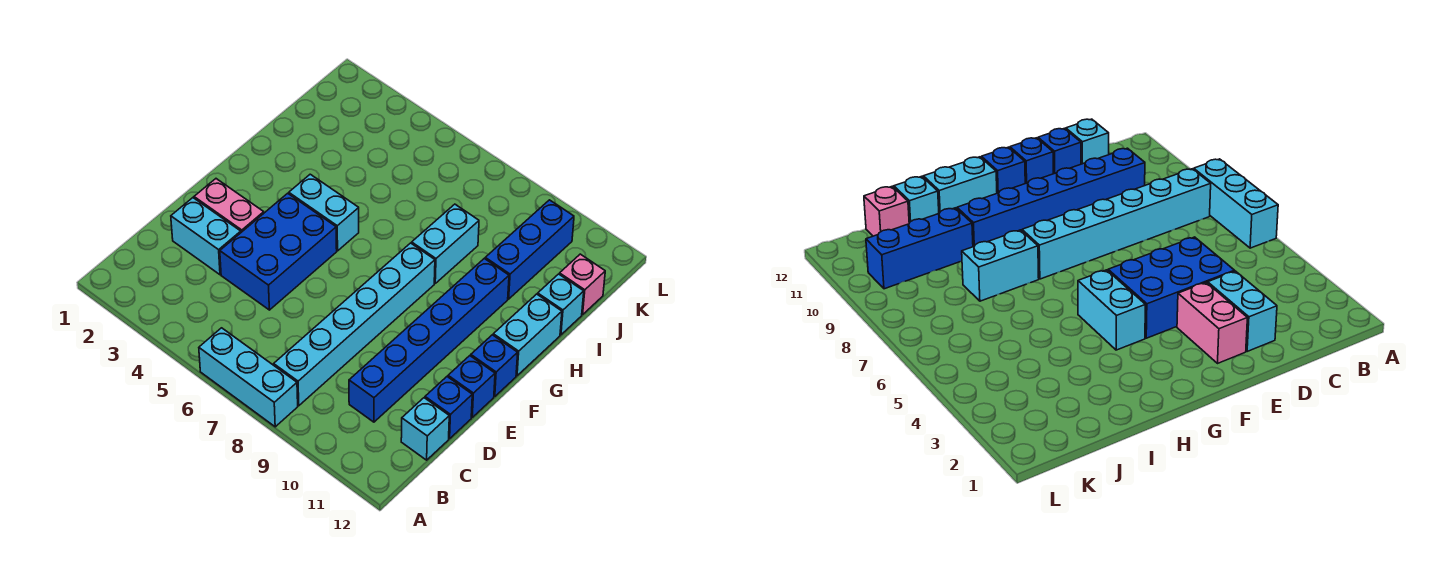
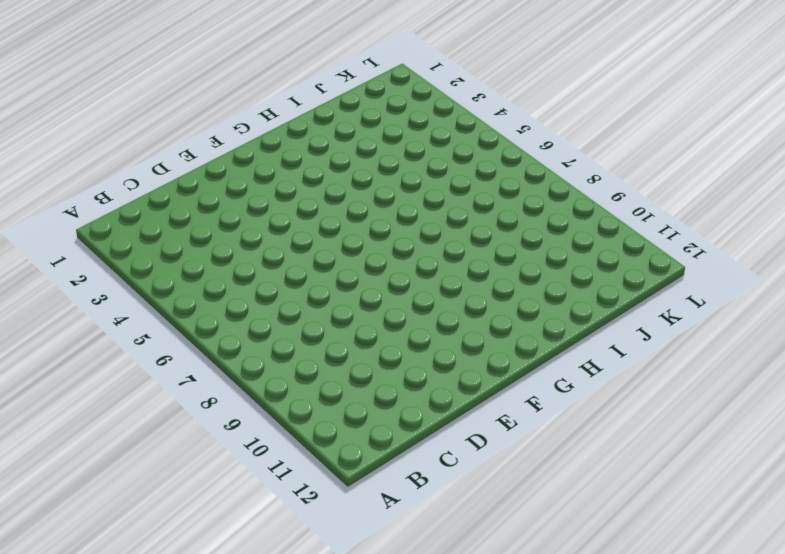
none -> cyan 1x3 brick [199,328,298,427]
none -> cyan 1x6 brick [274,243,435,406]
none -> blue 1x6 brick [349,258,509,422]

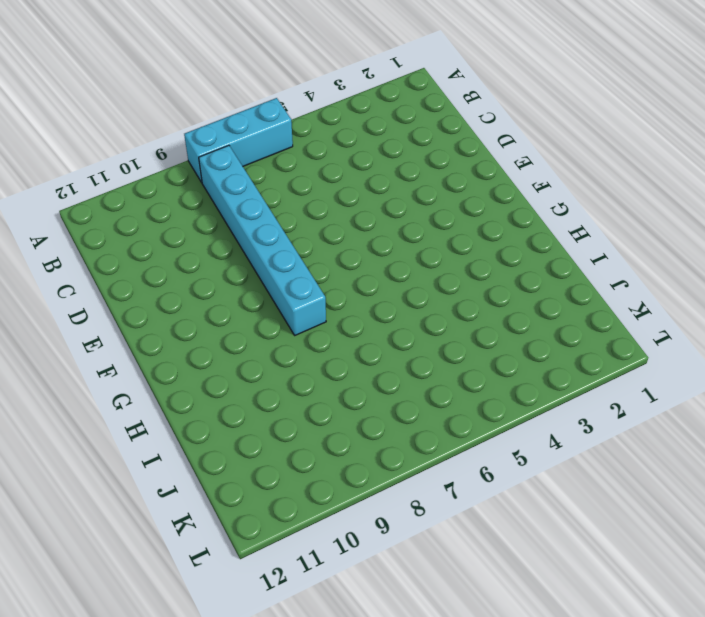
none -> blue 1x6 brick [349,258,509,422]
none -> cyan 1x1 brick [401,398,449,460]
none -> cyan 1x2 brick [171,198,241,275]

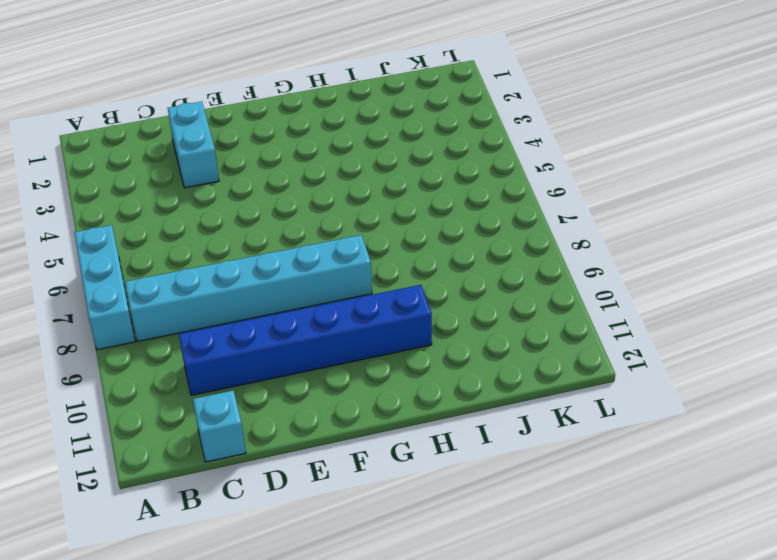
none -> blue 2x3 brick [220,193,337,310]
none -> blue 1x1 brick [425,377,472,439]
none -> pink 1x2 brick [194,179,264,232]

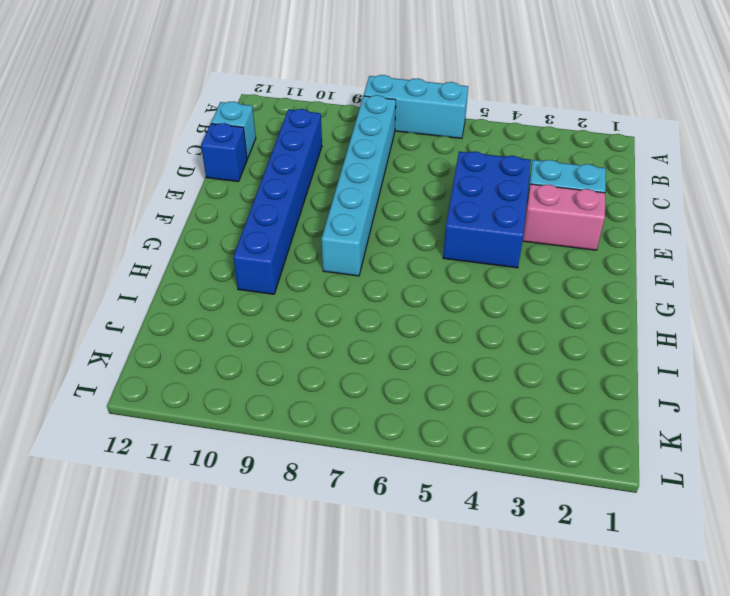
none -> blue 1x1 brick [448,356,495,417]
none -> blue 1x1 brick [471,335,518,397]
none -> cyan 1x2 brick [289,174,359,251]

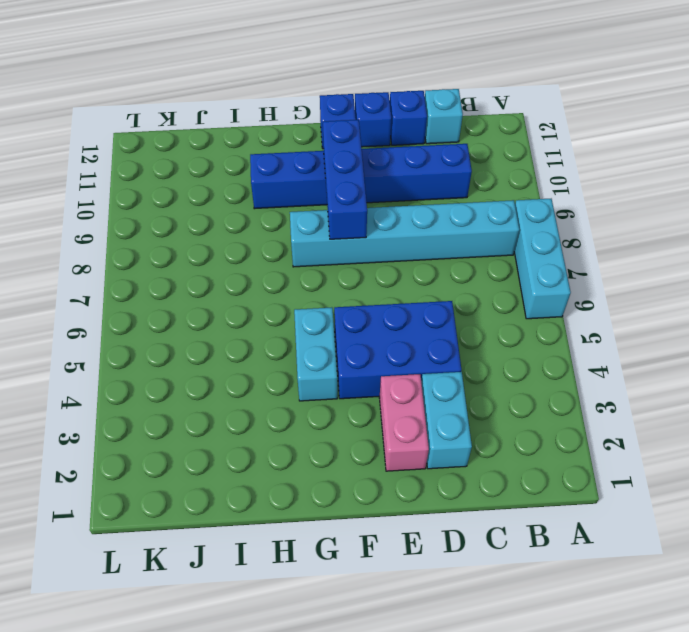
blue 1x3 brick [323,120,367,239] -> blue 1x3 brick turned to [485,200,574,299]
none -> cyan 1x2 brick [493,294,562,376]
none -> cyan 1x2 brick [412,204,479,283]
none -> cyan 1x1 brick [538,274,584,335]

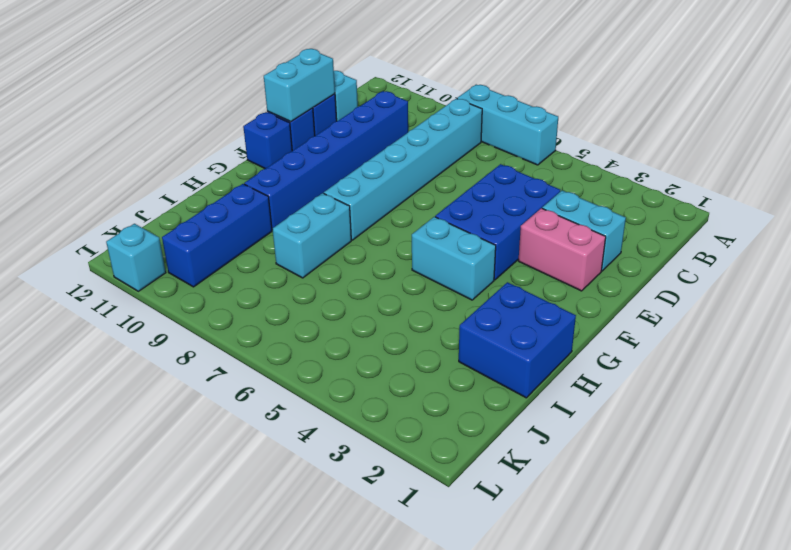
cyan 1x2 brick [264,49,335,122] -> cyan 1x2 brick moved to [493,294,562,376]
blue 2x2 brick [459,282,576,398] -> none
cyan 1x1 brick [106,224,166,291] -> cyan 1x1 brick moved to [538,274,584,335]
none -> pink 1x1 brick [560,254,605,315]

